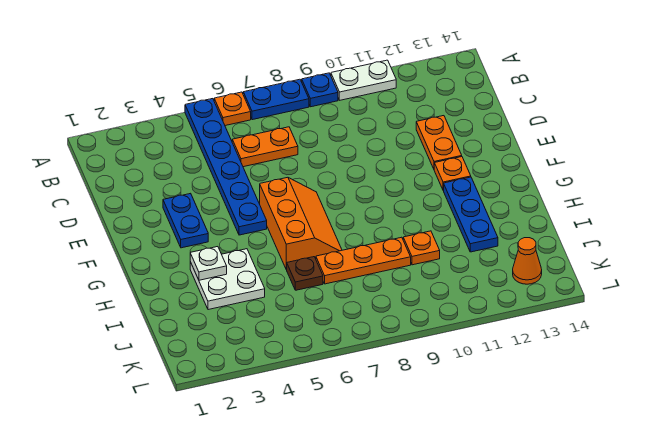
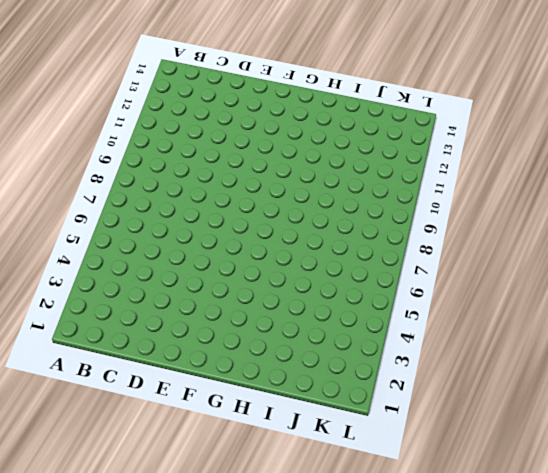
none -> blue 1x6 plate [185,99,267,235]
none -> orange 1x1 plate [214,92,251,126]
none -> blue 1x2 plate [243,79,309,120]

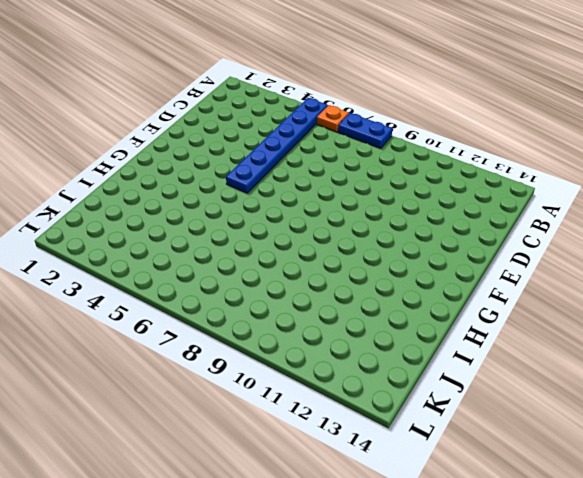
none -> blue 1x1 plate [302,73,338,107]
none -> white 1x2 plate [331,60,396,100]
none -> orange 1x2 plate [232,127,298,167]

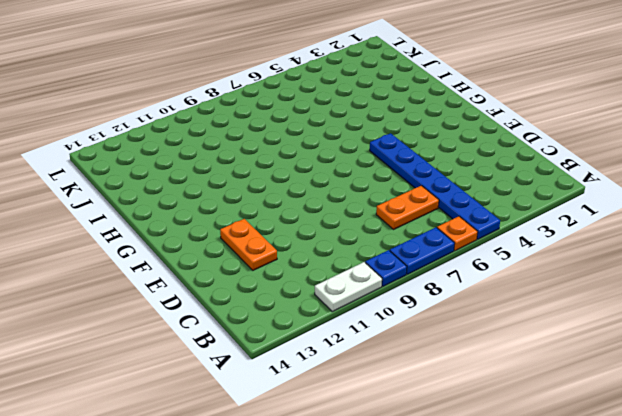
none -> blue 1x2 plate [163,193,208,248]
none -> orange 2x3 slope [260,177,342,270]
none -> orange 1x1 plate [434,157,471,190]

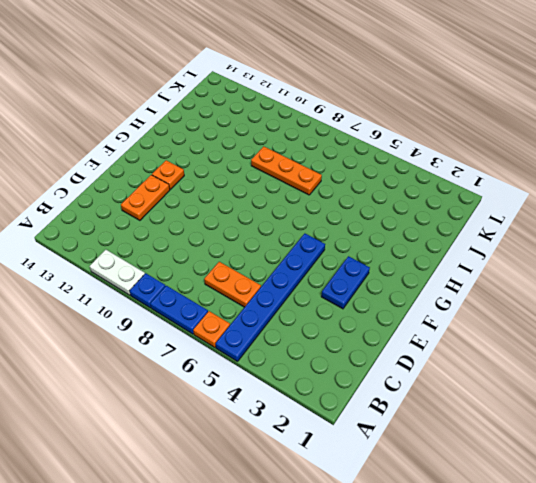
none -> orange 2x3 slope [260,177,342,270]
none -> blue 1x3 plate [444,177,498,252]
none -> white 2x2 plate [190,249,265,310]

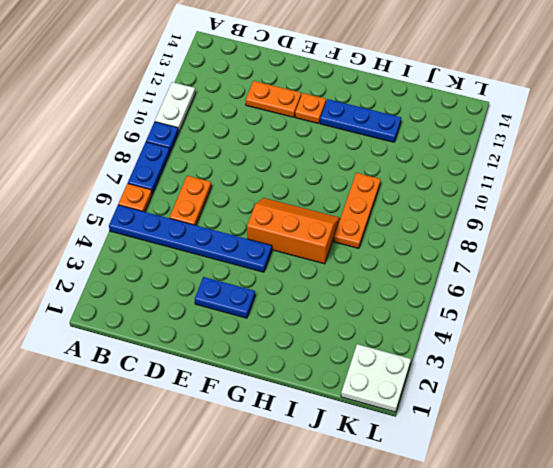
white 2x2 plate [341,344,411,412] -> white 2x2 plate moved to [190,249,265,310]
none -> brown 1x1 plate [287,257,323,290]
none -> orange 1x1 plate [403,231,440,265]
none -> orange 1x1 cone [513,238,542,284]

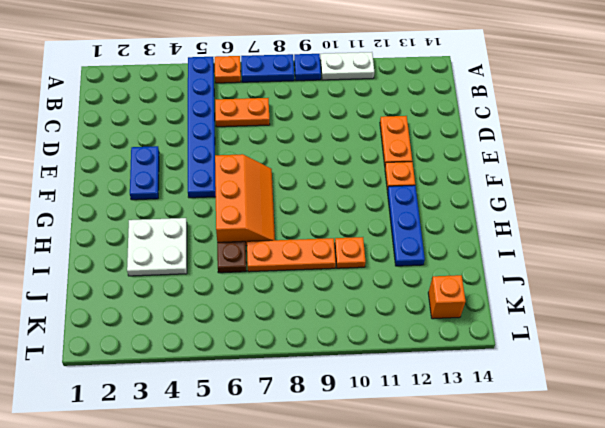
orange 1x1 brick [428,275,466,319] -> orange 1x1 cone [513,238,542,284]
none -> white 1x1 plate [190,247,227,280]

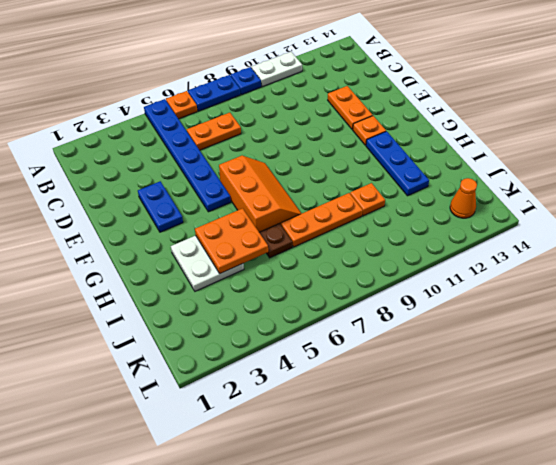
orange 2x2 plate [195,208,268,274] -> none
none -> white 1x1 plate [190,247,227,280]

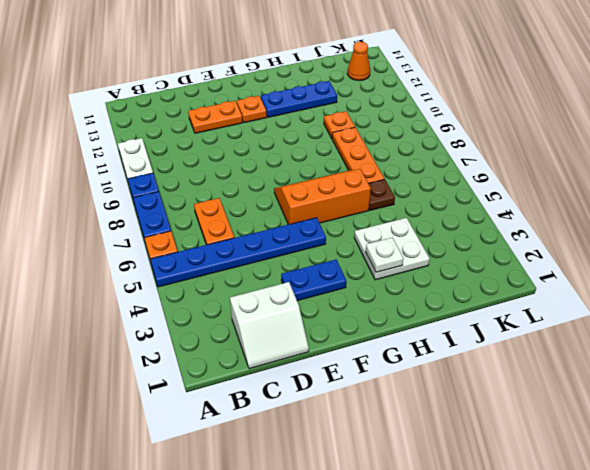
white 2x2 slope [230,282,309,369] -> none

